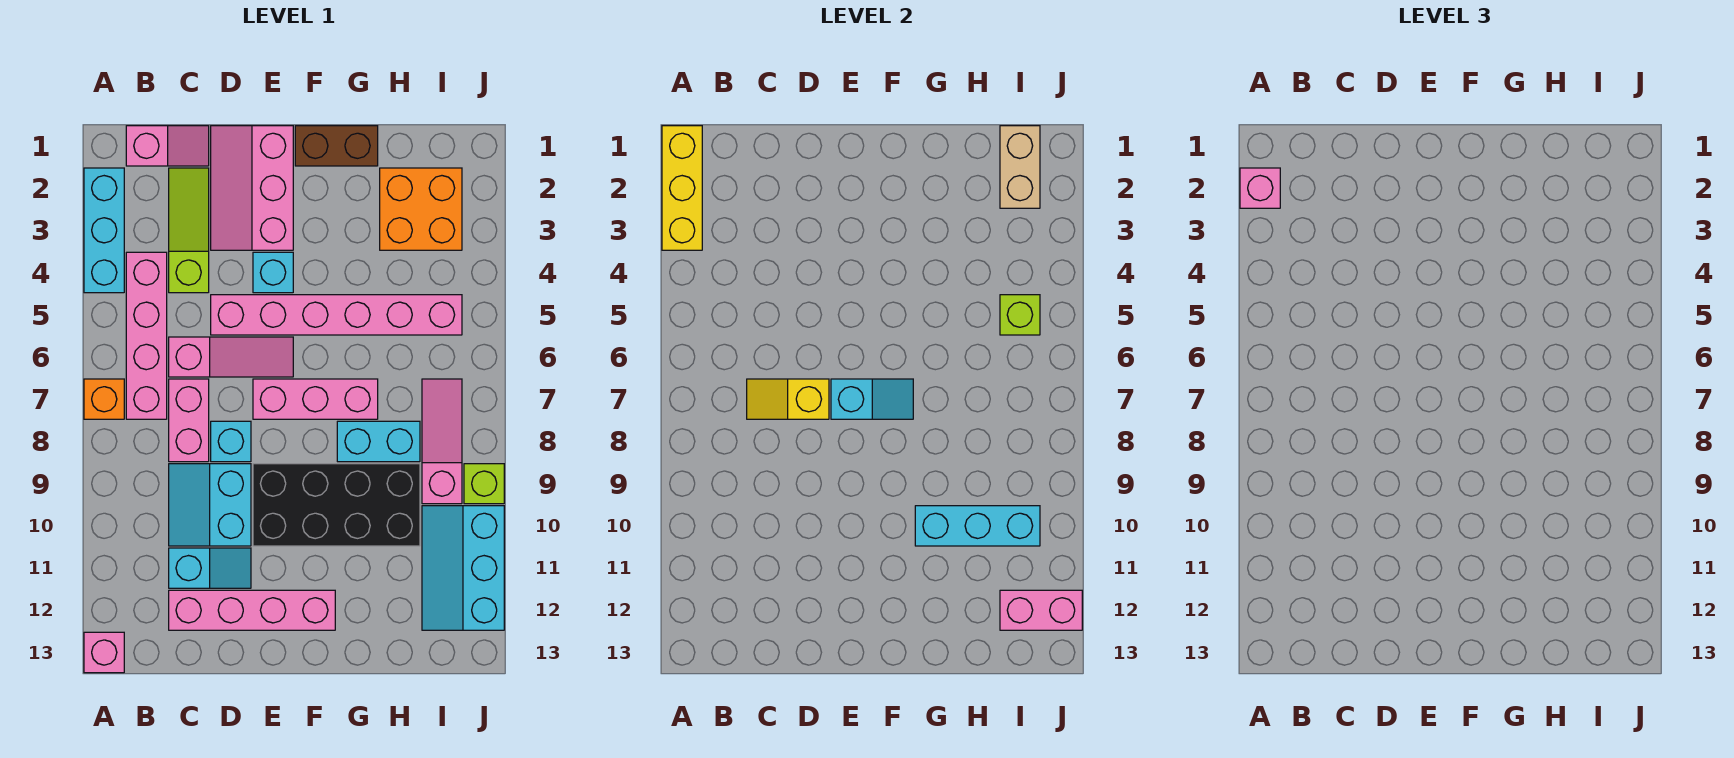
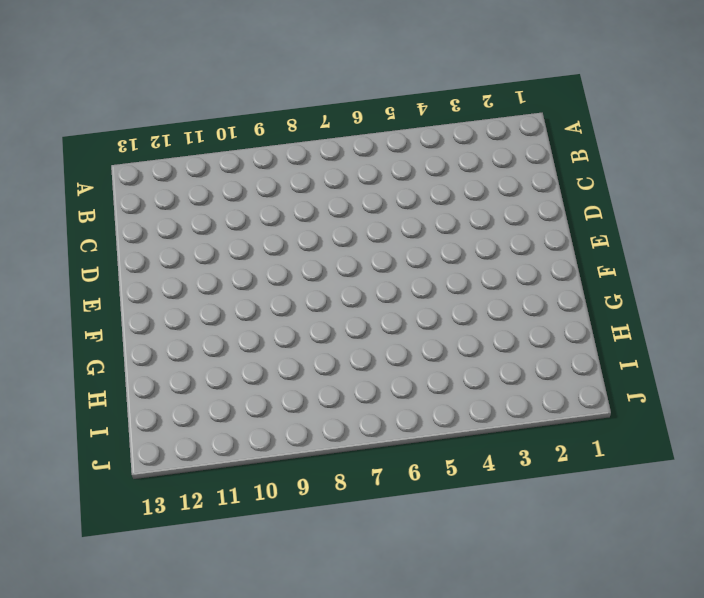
none -> cyan 1x3 brick [84,168,124,293]
none -> orange 1x1 brick [84,379,124,419]
none -> pink 1x1 brick [84,632,124,673]
none -> pink 1x2 slope [126,126,209,166]

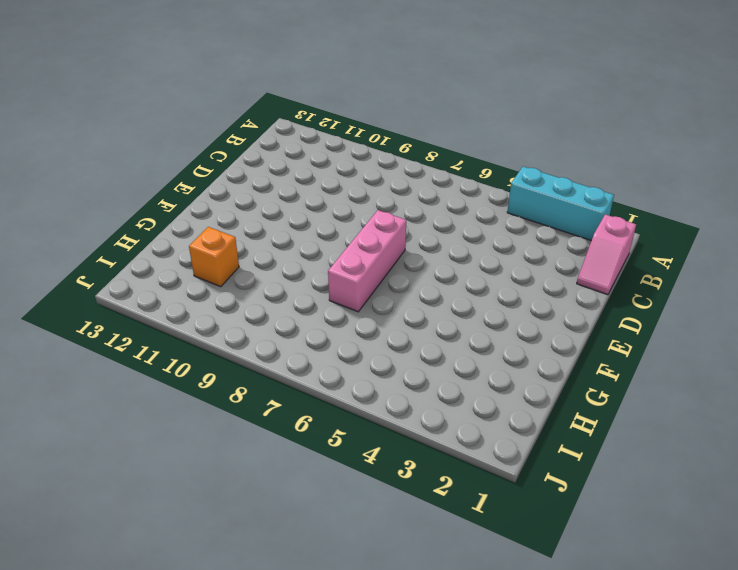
orange 1x1 brick [189,227,239,287] -> orange 1x1 brick moved to [84,379,124,419]
none -> pink 1x1 brick [84,632,124,673]
none -> pink 1x4 brick [126,252,167,419]
none -> lime 1x3 slope [169,168,209,293]
none -> pink 1x3 slope [169,337,293,377]

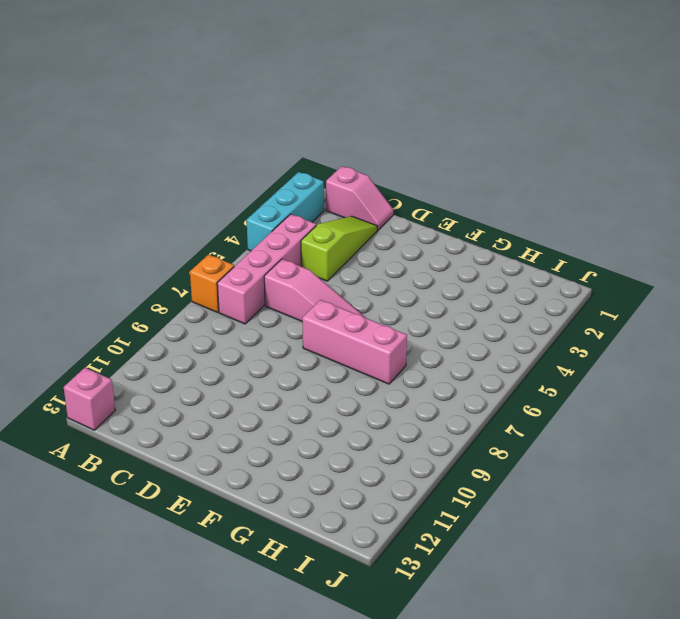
none -> pink 1x2 brick [169,379,209,462]
none -> cyan 2x2 slope [169,464,251,546]
none -> cyan 1x2 slope [169,548,251,588]
none -> pink 1x4 brick [169,590,335,630]

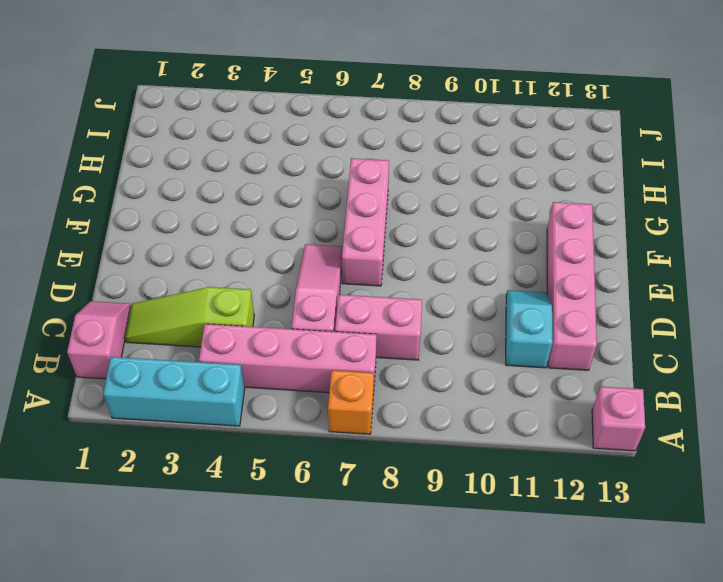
none -> cyan 2x2 slope [169,464,251,546]
none -> pink 2x3 slope [211,126,293,250]
none -> pink 1x6 brick [211,295,462,335]
none -> cyan 1x1 brick [211,421,251,462]

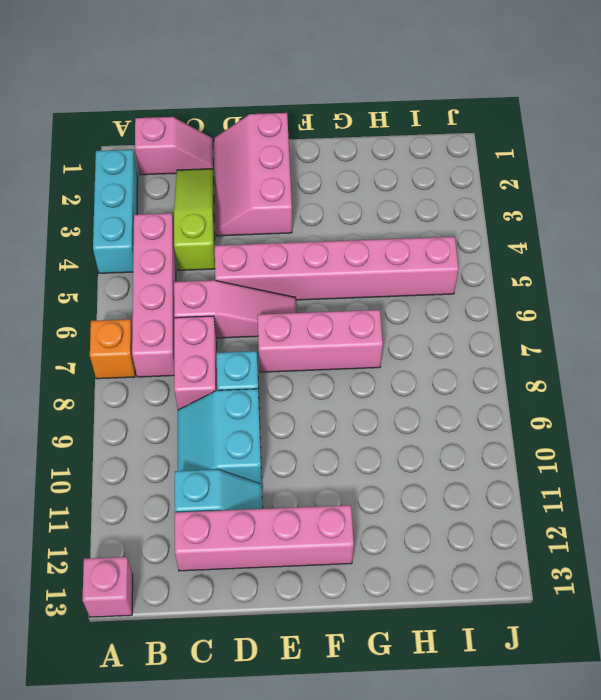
none -> cyan 1x1 brick [253,252,293,293]
none -> black 2x4 brick [253,464,420,546]
none -> brown 1x2 brick [295,126,378,166]
none -> cyan 1x2 brick [337,421,420,462]

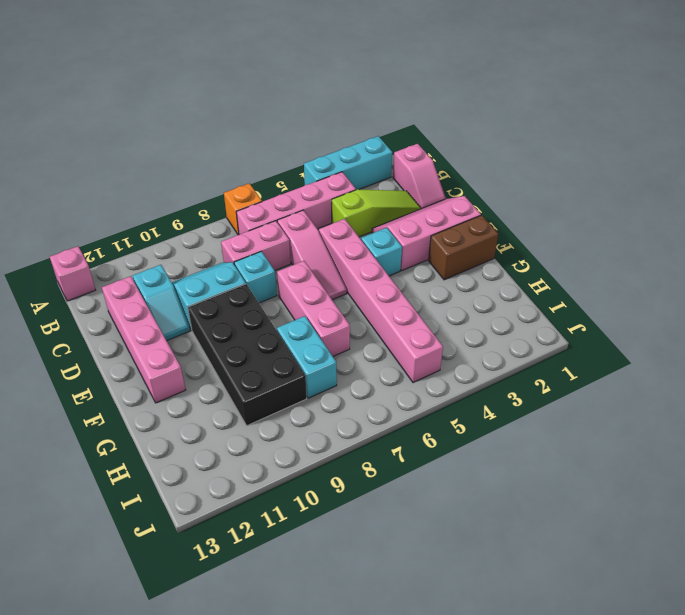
brown 1x2 brick [429,215,498,280] -> brown 1x2 brick turned to [295,126,378,166]
none -> orange 2x2 brick [380,168,462,250]
none -> pink 1x3 slope [422,379,462,504]
none -> cyan 2x3 slope [422,506,504,630]
none -> lime 1x1 brick [464,464,504,504]

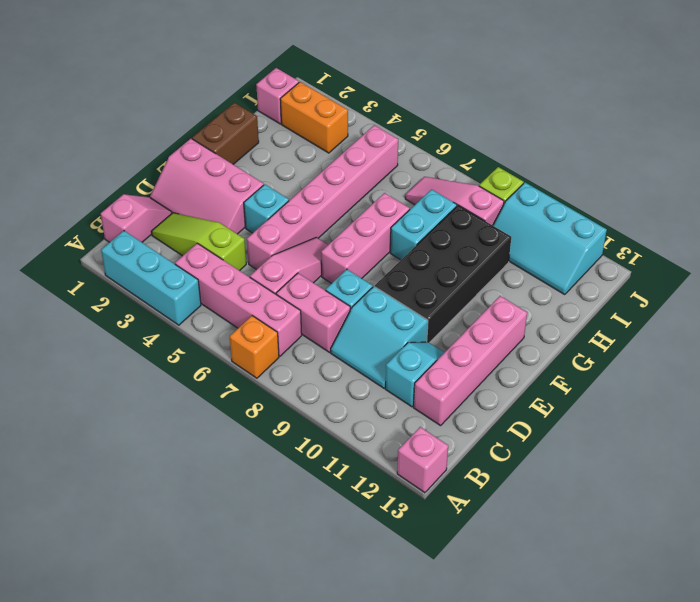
pink 1x1 brick [256,68,299,124] -> pink 1x1 brick moved to [1240,168,1280,208]
orange 1x2 brick [280,82,348,153] -> orange 2x2 brick [380,168,462,250]
none -> yellow 1x3 brick [662,126,702,250]
none -> yellow 1x2 slope [747,379,829,419]
none -> cyan 1x2 slope [831,379,913,419]
none -> cyan 1x3 brick [915,506,1040,546]

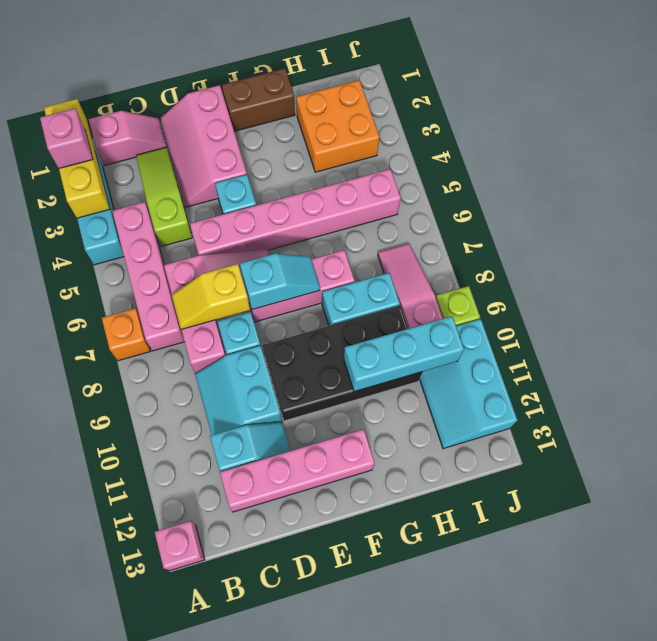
none -> tan 1x2 brick [1000,126,1040,208]
none -> lime 1x1 brick [1000,295,1040,335]
none -> pink 1x2 brick [1000,590,1082,630]

